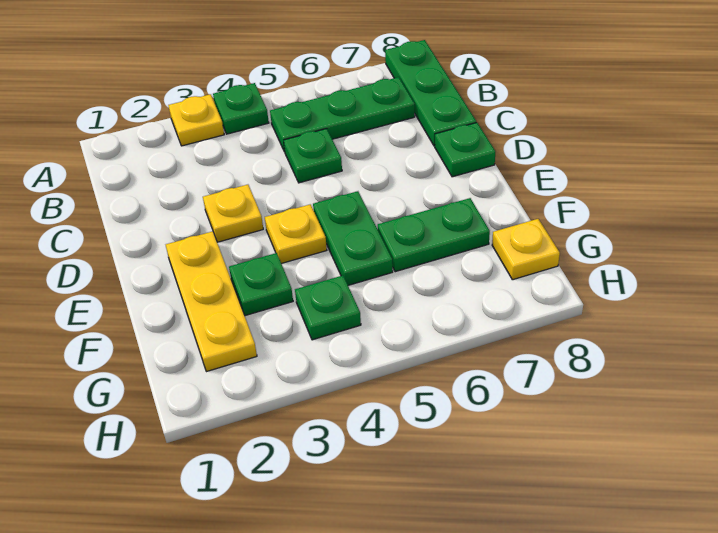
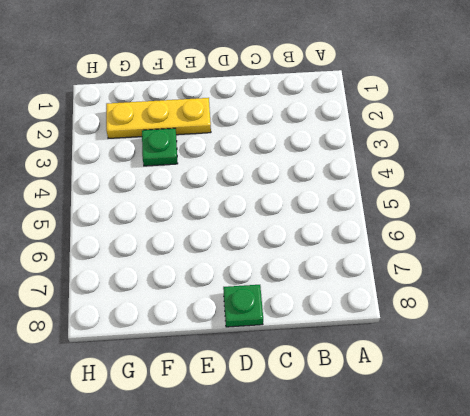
none -> yellow 1x1 plate [168,94,224,146]
none -> green 1x1 plate [213,83,269,134]
none -> green 1x3 plate [385,40,476,146]

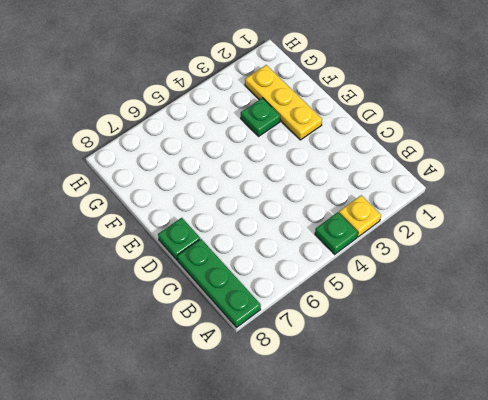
none -> green 1x3 plate [270,77,415,152]
none -> green 1x1 plate [284,129,342,183]
none -> yellow 1x1 plate [203,185,263,242]

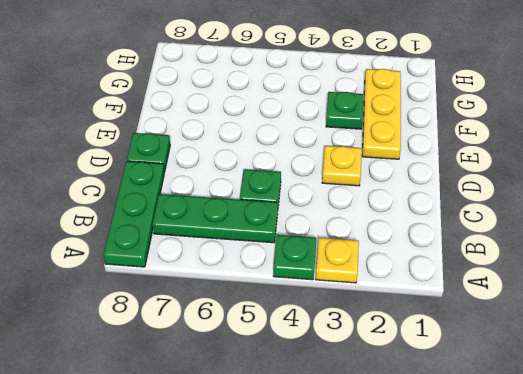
none -> yellow 1x1 plate [265,204,327,264]
none -> green 1x2 plate [313,191,393,285]
none -> green 1x2 plate [378,198,490,272]

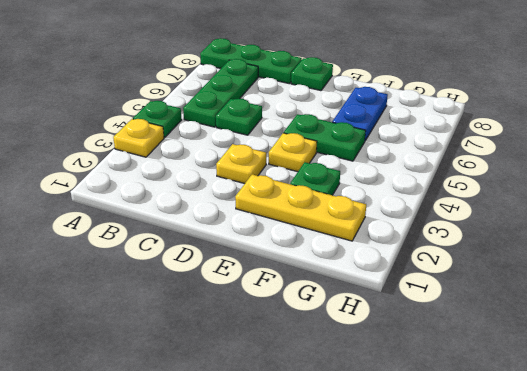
blue 1x2 plate [332,87,388,140] -> green 1x2 plate [378,198,490,272]
none -> green 1x1 plate [295,275,361,340]
none -> yellow 1x1 plate [492,219,560,280]

